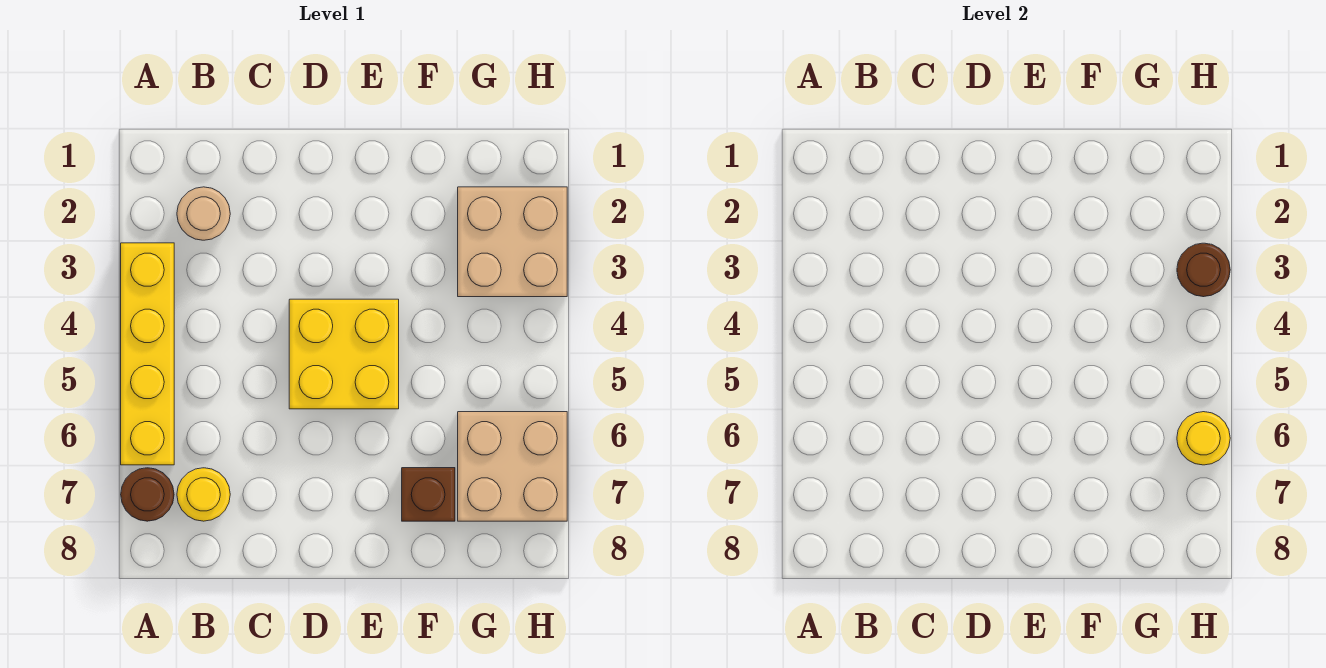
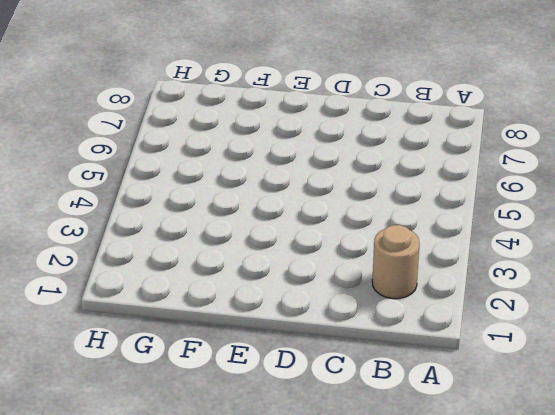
none -> yellow 1x4 brick [121,243,174,465]
none -> brown 1x1 round brick [121,468,174,521]

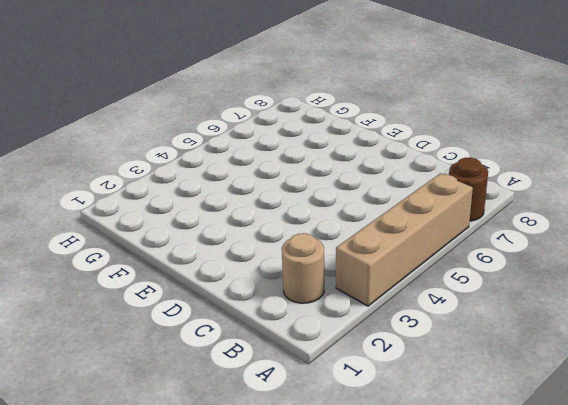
tan 1x4 brick [336,173,473,306] -> yellow 1x4 brick [121,243,174,465]
none -> yellow 1x1 round brick [177,468,230,521]
none -> yellow 2x2 brick [289,299,399,409]

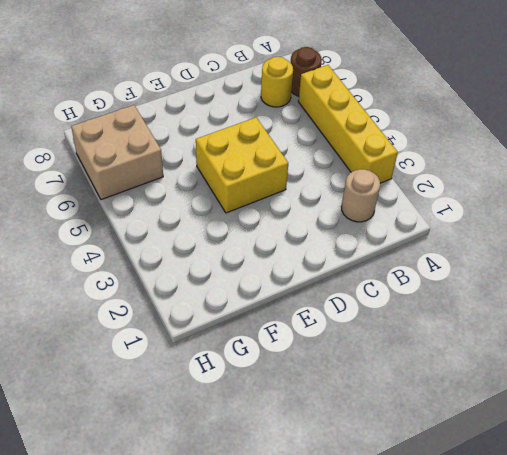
none -> brown 1x1 brick [402,468,455,521]
none -> tan 2x2 brick [458,187,567,297]

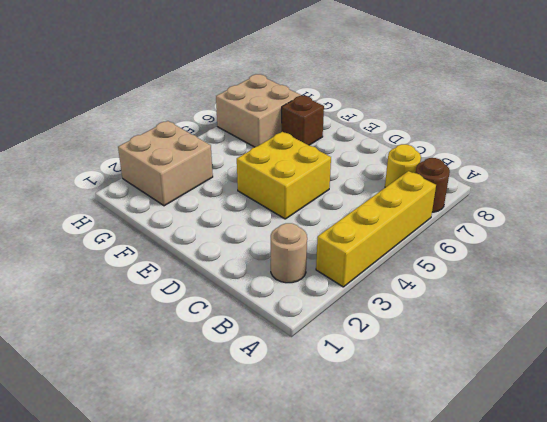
none -> brown 1x1 round brick [1177,243,1230,297]
none -> yellow 1x1 round brick [1177,412,1230,465]

